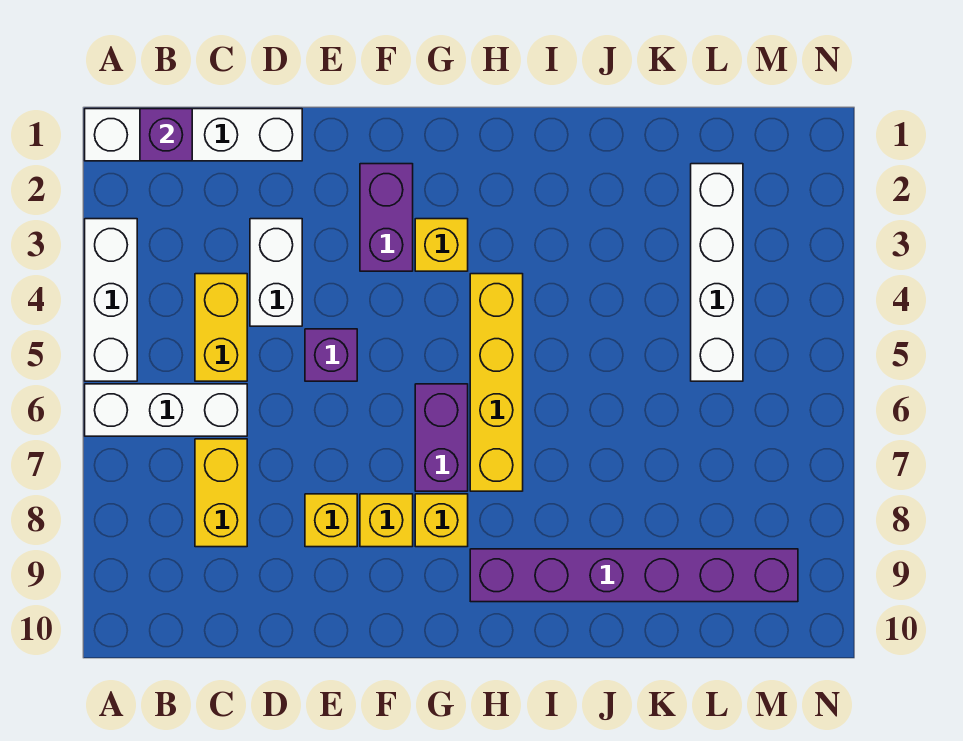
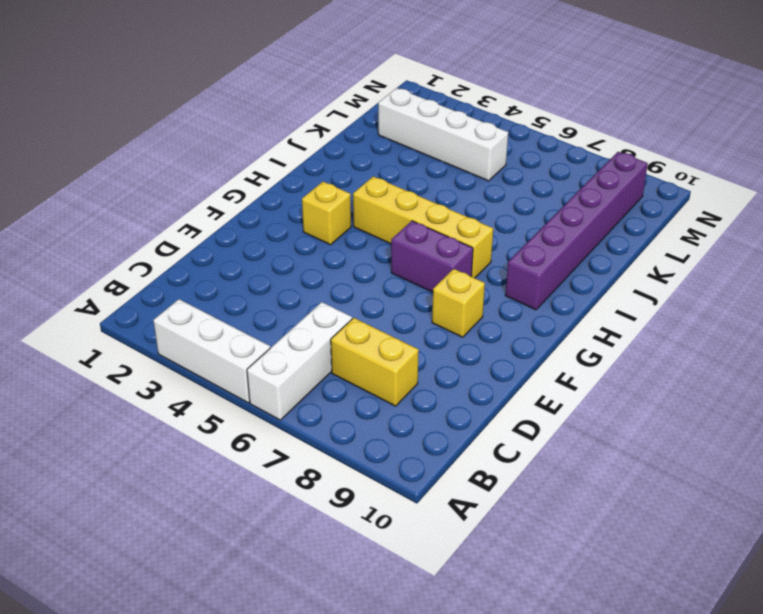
none -> white 1x4 brick [85,109,302,161]
none -> yellow 1x2 brick [195,274,247,381]
none -> white 1x2 brick [250,219,302,326]

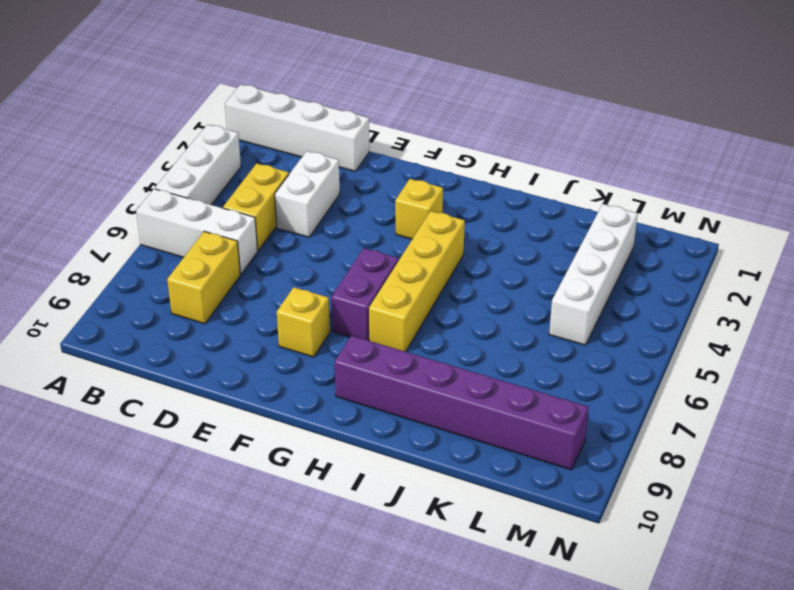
none -> purple 1x1 brick [305,329,357,381]
none -> yellow 1x1 brick [305,494,357,547]
none -> purple 1x2 brick [360,164,413,271]

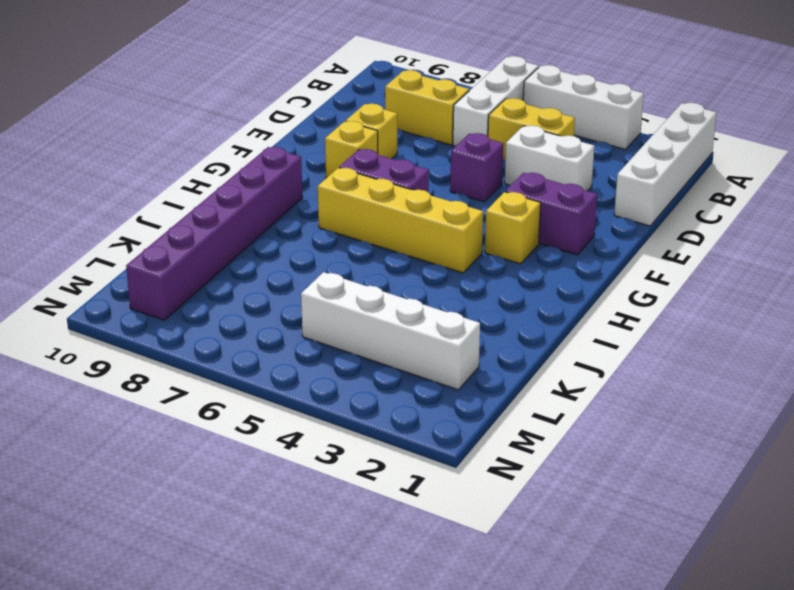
none -> yellow 1x1 brick [415,494,468,547]
none -> purple 1x1 brick [140,109,192,161]

